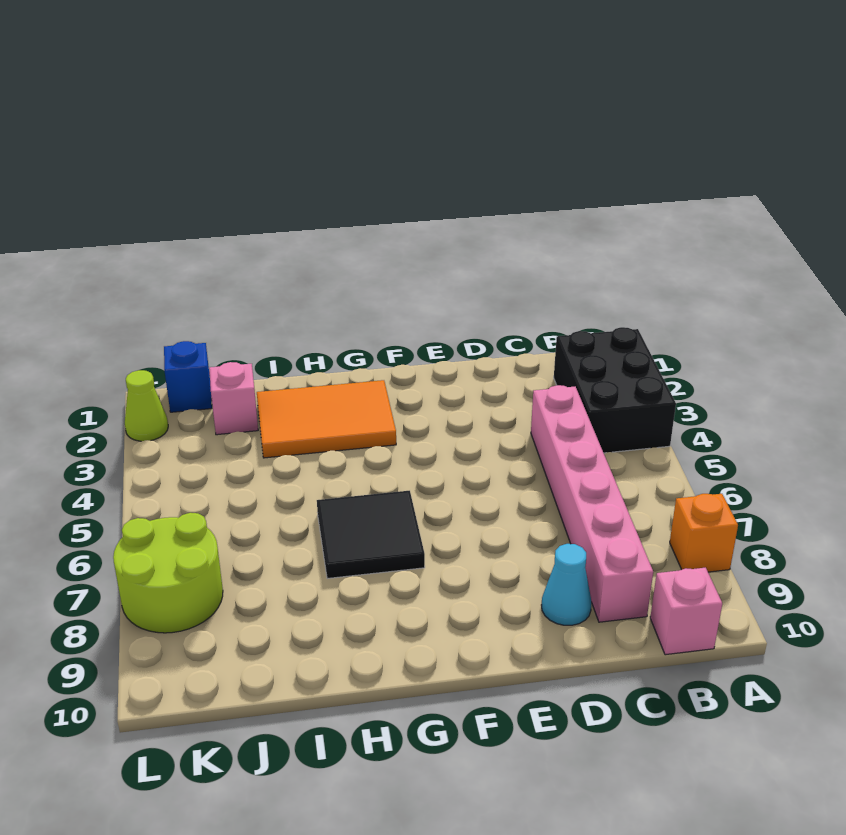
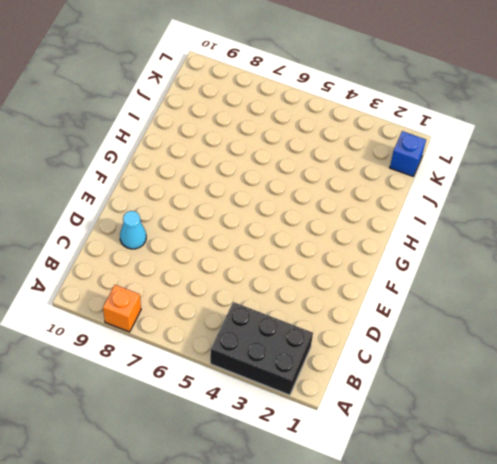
none -> pink 1x1 brick [650,568,722,655]
none -> pink 1x6 brick [531,385,653,622]

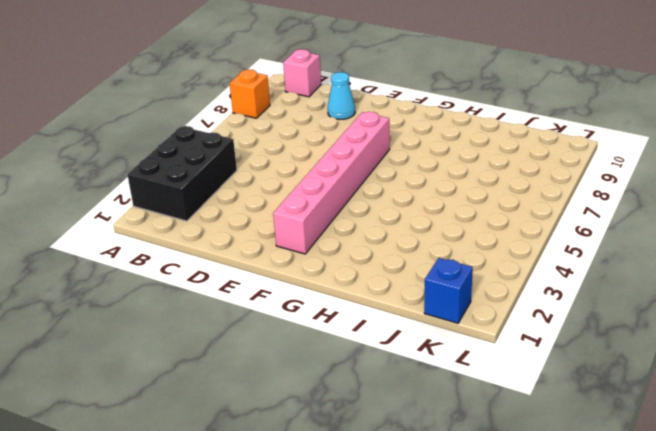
pink 1x6 brick [273,112,390,254] -> pink 1x6 brick moved to [531,385,653,622]
none -> orange 2x3 tile [257,380,396,458]
none -> black 2x2 tile [317,491,425,579]

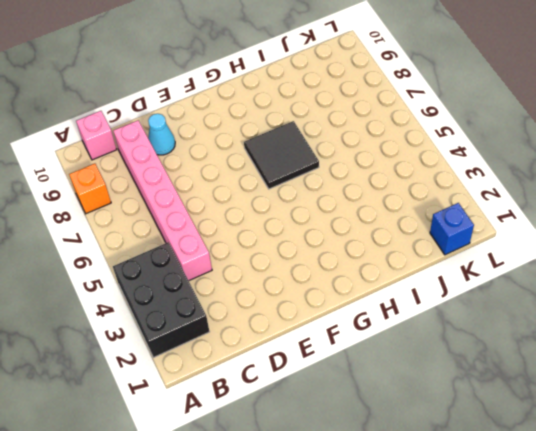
none -> orange 2x3 tile [257,380,396,458]
none -> pink 1x1 brick [209,362,258,435]

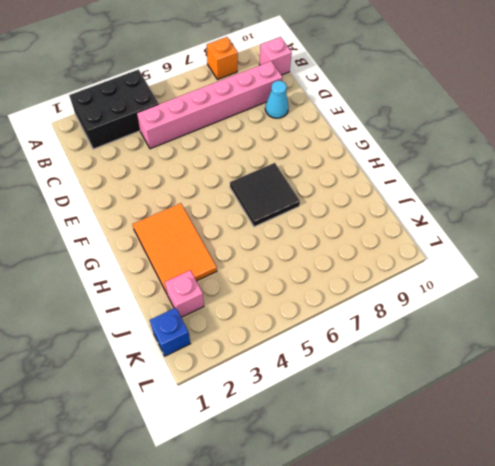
none -> lime 2x2 round brick [113,513,223,633]
none -> lime 1x1 cone [125,370,168,441]

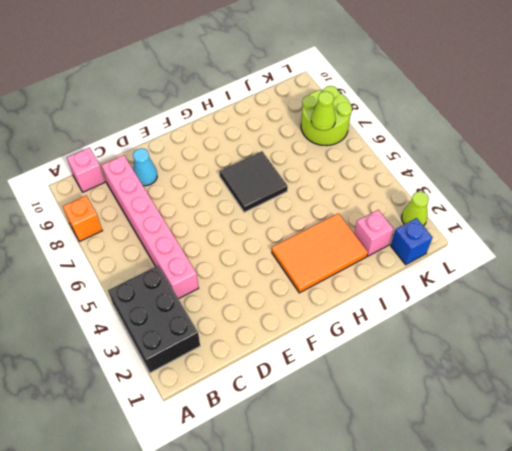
lime 1x1 cone [311,91,336,130] -> none

